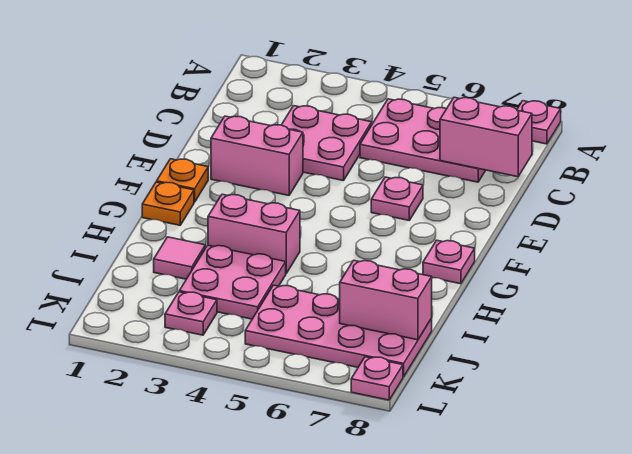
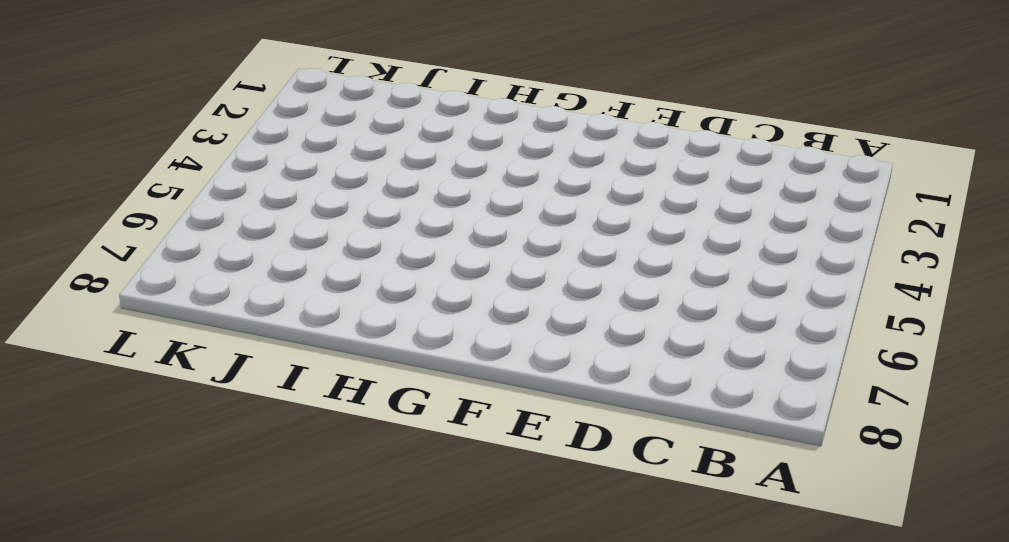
none -> pink 1x1 plate [517,101,561,144]
none -> pink 2x3 plate [360,99,486,182]
none -> pink 2x2 plate [282,106,372,181]

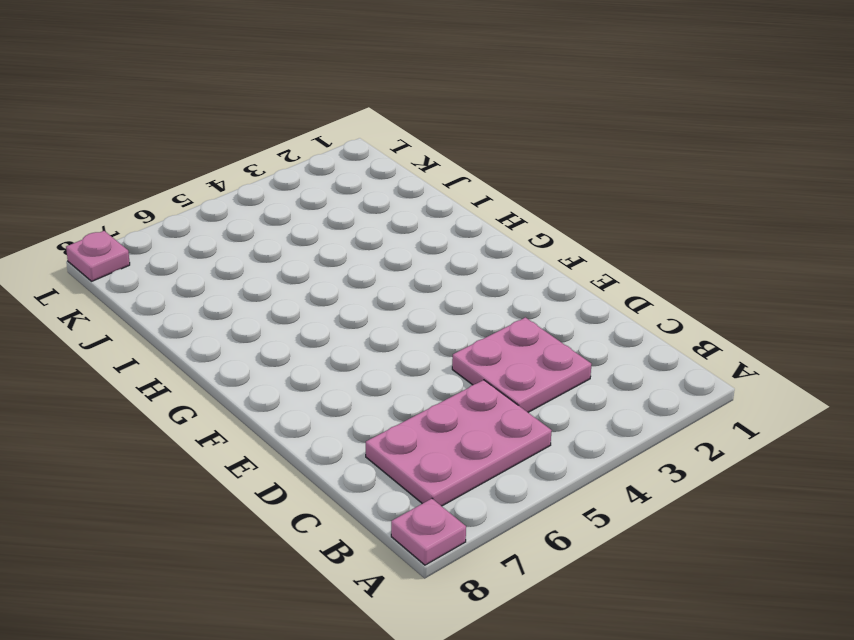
none -> pink 1x2 brick [211,116,303,195]
none -> pink 1x1 plate [371,177,423,220]
none -> orange 1x1 plate [157,159,208,202]

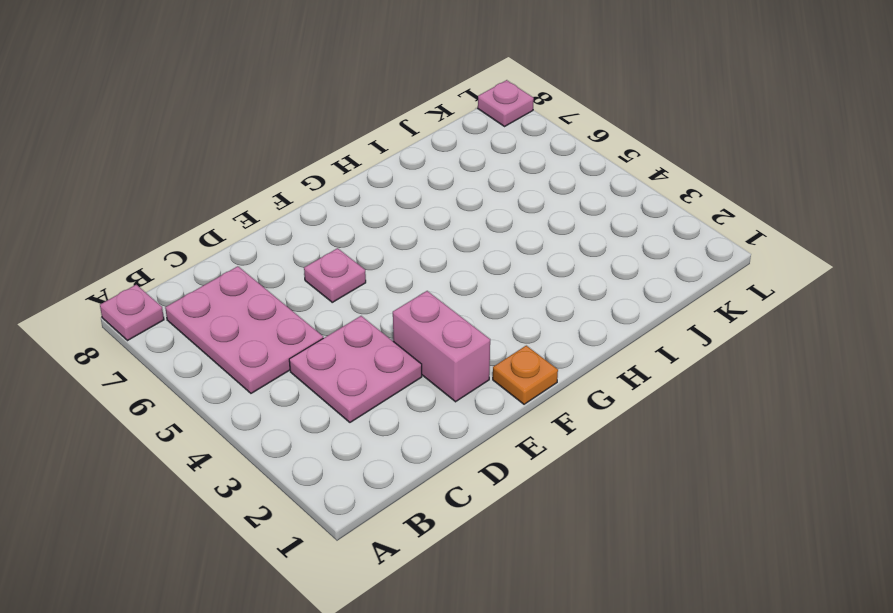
none -> orange 1x1 plate [142,182,194,225]
none -> pink 1x1 plate [423,240,475,284]
none -> pink 1x2 brick [208,194,300,273]

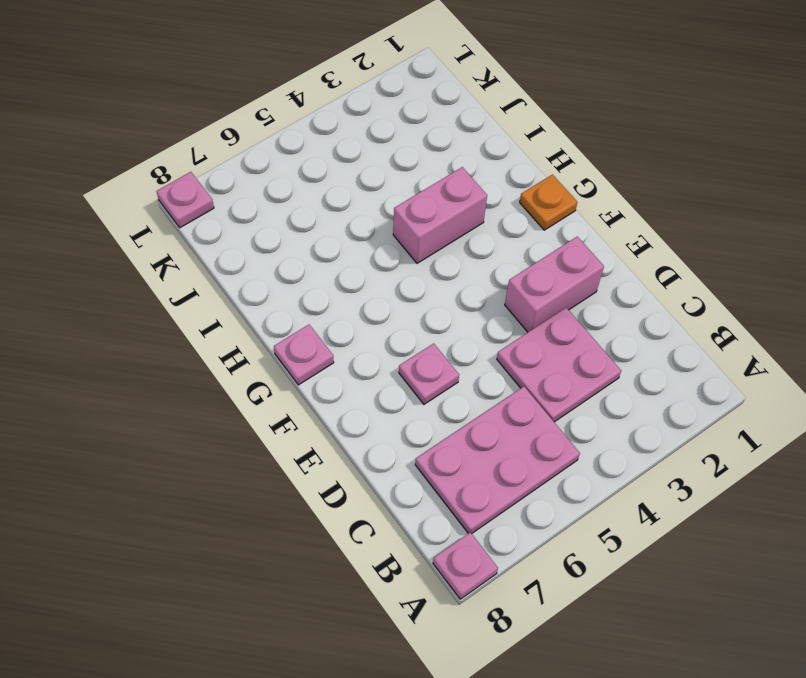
none -> orange 1x1 plate [157,159,208,202]
none -> pink 1x1 tile [154,237,205,279]
none -> pink 2x2 plate [179,245,286,319]

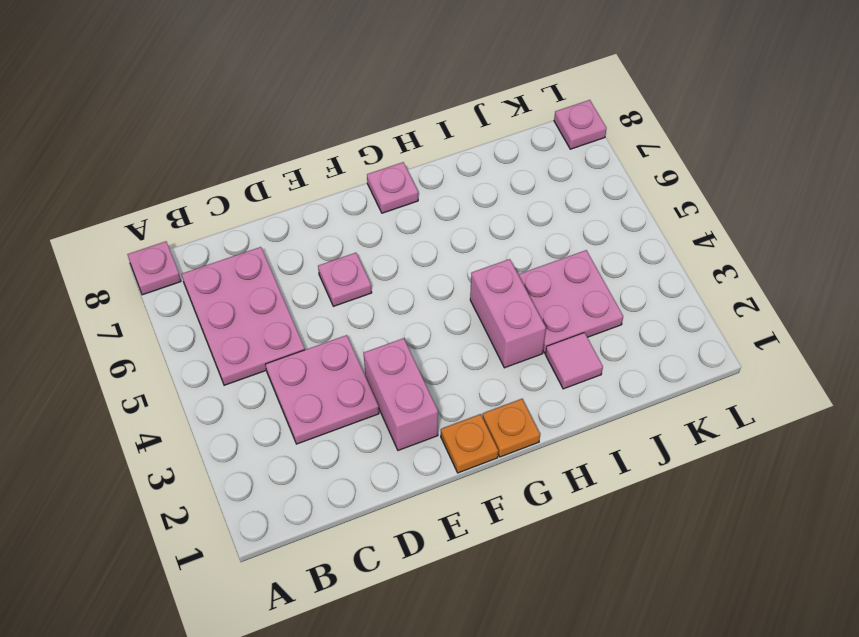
none -> pink 2x4 plate [245,285,432,377]
none -> pink 1x1 plate [165,292,217,335]
none -> pink 1x2 brick [440,97,532,177]

